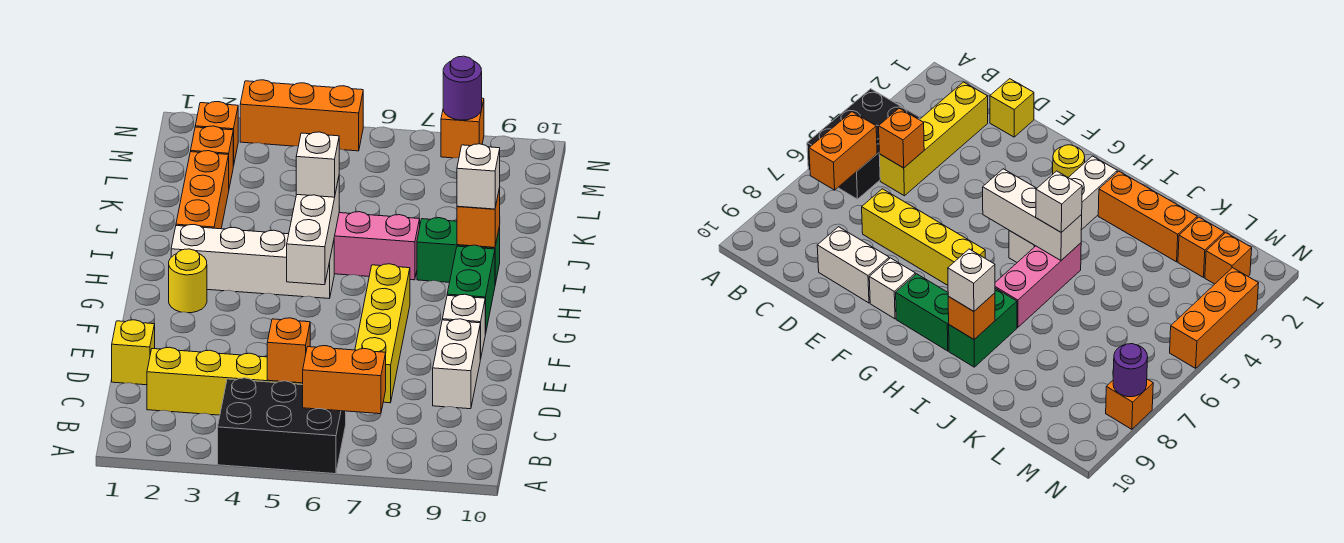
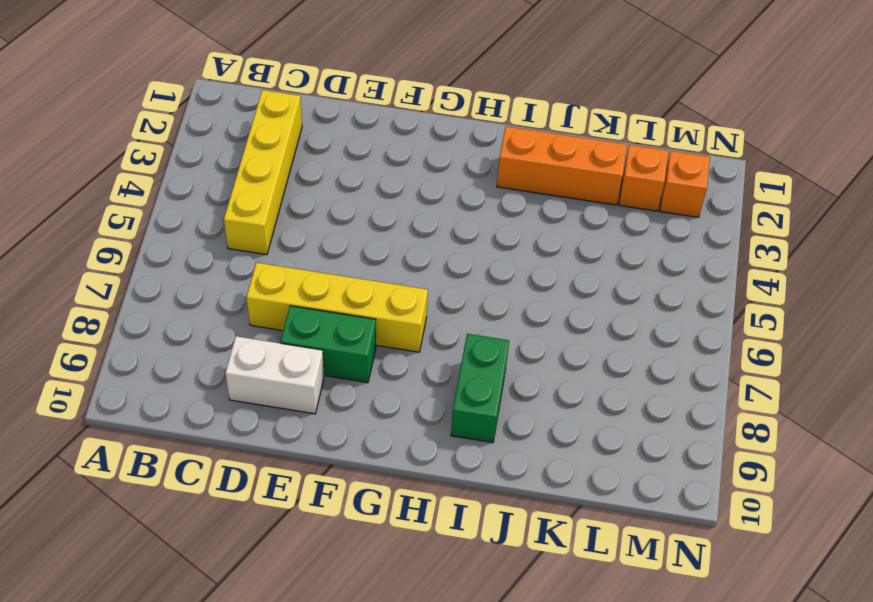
green 1x2 brick [281,306,376,383] -> green 1x2 brick moved to [447,245,495,335]
none -> black 2x3 brick [218,378,346,474]
none -> yellow 1x1 brick [112,320,155,385]
none -> white 1x1 brick [442,294,485,359]

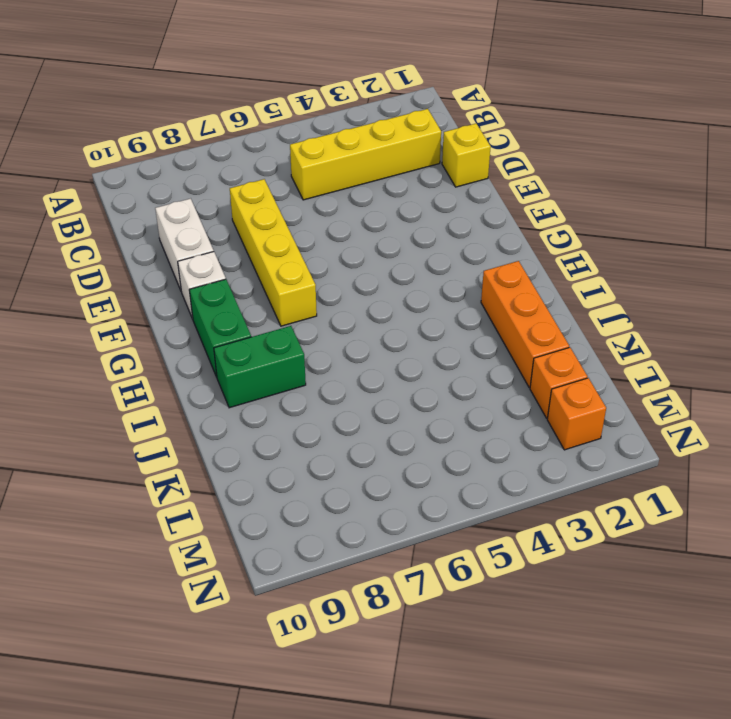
none -> black 2x3 brick [218,378,346,474]
none -> yellow 1x1 round brick [169,249,207,313]
none -> white 1x4 brick [171,225,334,299]

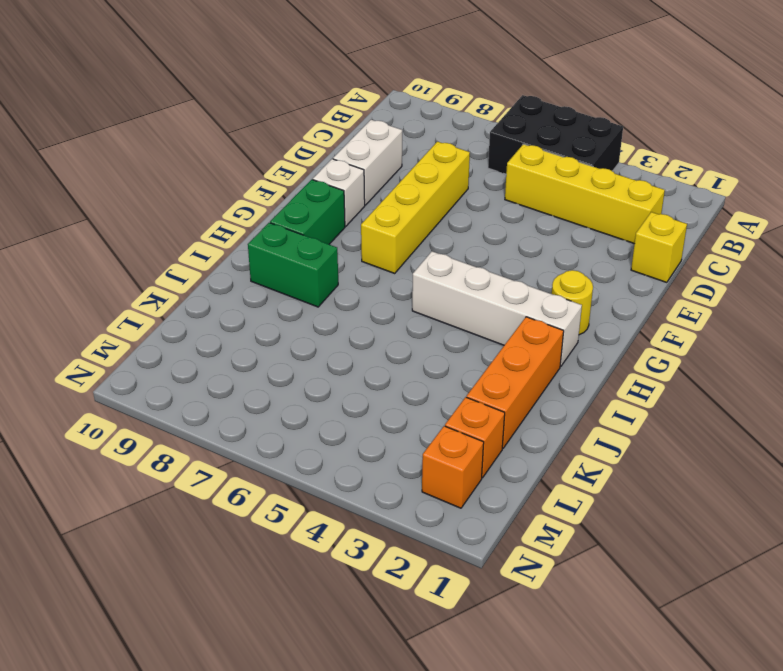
none -> pink 1x3 brick [334,212,420,280]
none -> orange 1x3 brick [240,80,363,151]
none -> orange 1x1 brick [441,98,484,158]

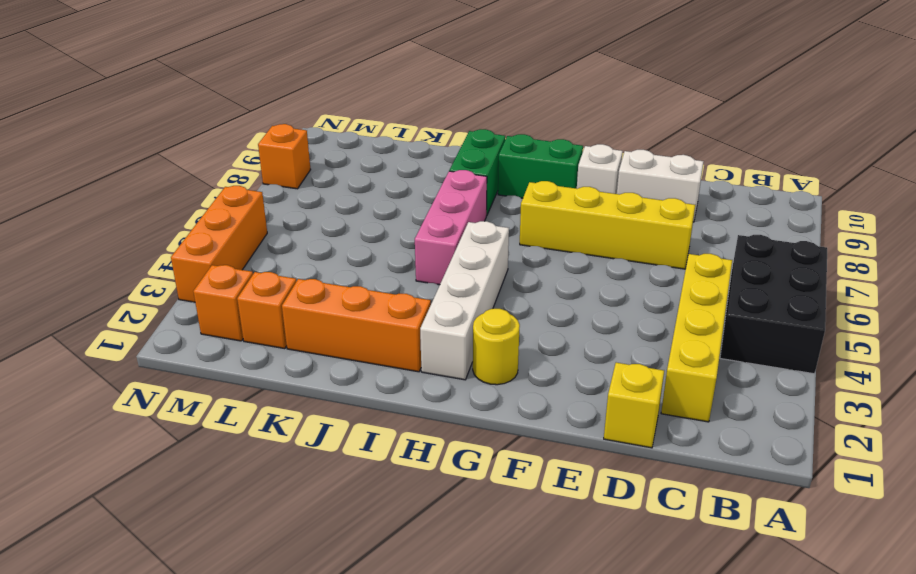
none -> orange 1x2 brick [303,346,386,414]
none -> orange 1x1 brick [267,318,310,383]
none -> white 1x3 brick [287,178,339,285]

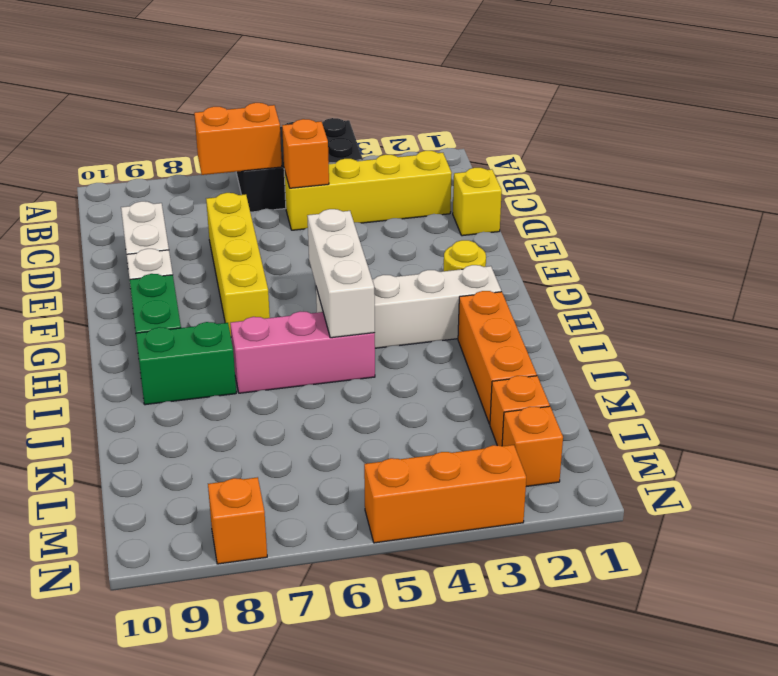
none -> orange 1x1 brick [457,188,500,247]
none -> purple 1x1 round brick [443,56,482,120]
none -> white 1x1 brick [296,132,339,197]

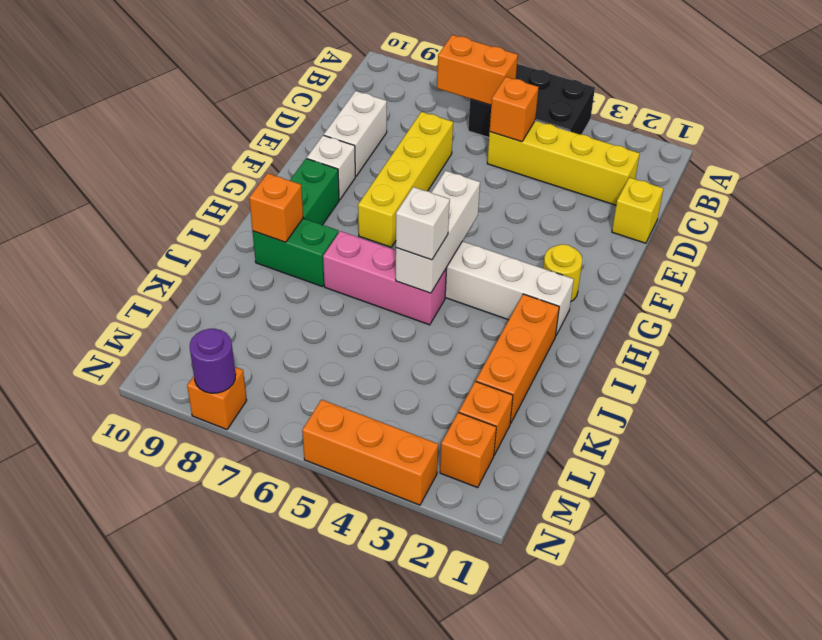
none -> white 1x1 brick [457,144,500,209]

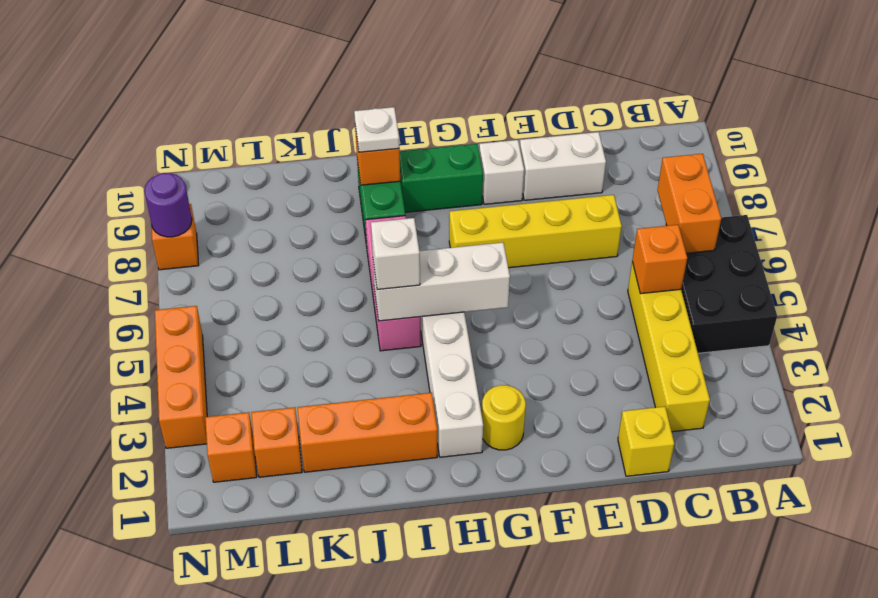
white 1x1 plate [354,107,399,152] -> white 1x1 brick [457,144,500,209]

